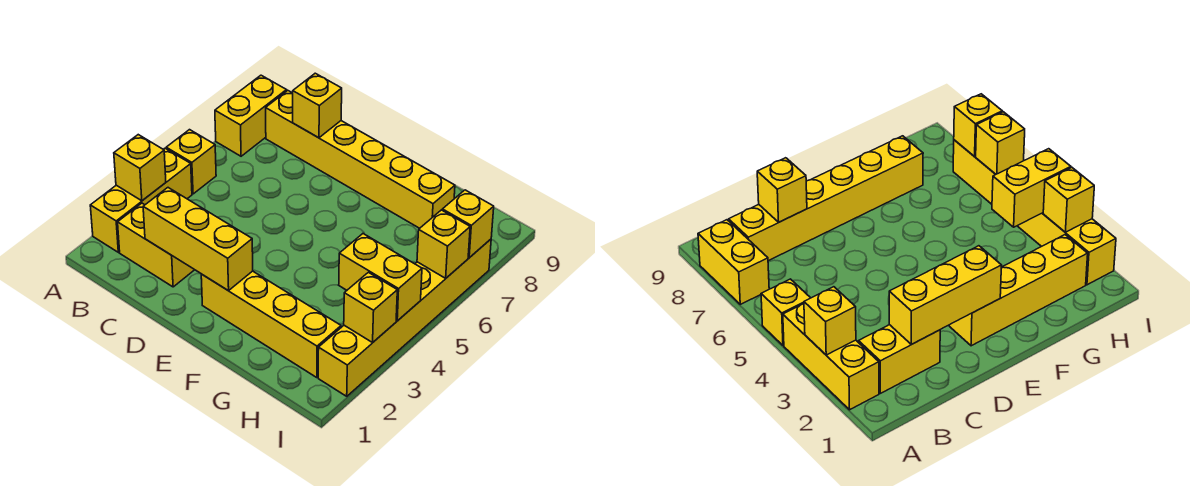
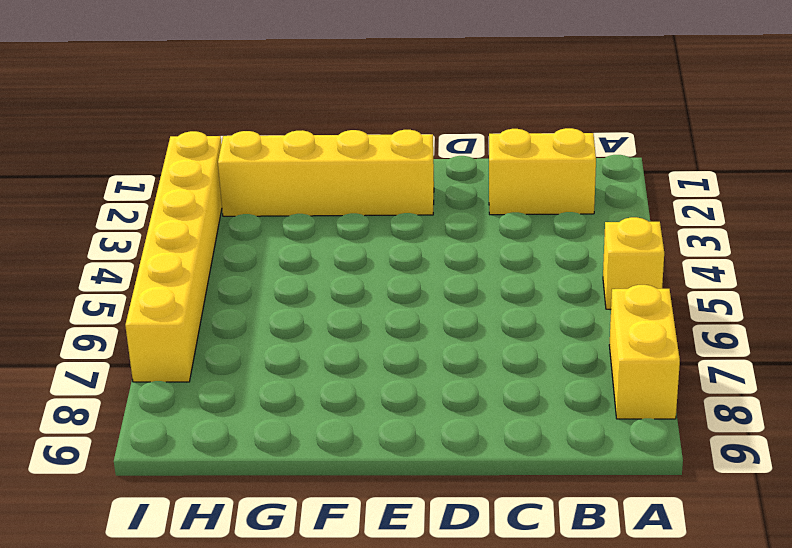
none -> yellow 1x3 brick [90,148,192,252]
none -> yellow 1x6 brick [266,91,455,228]
none -> yellow 1x1 brick [114,135,166,201]

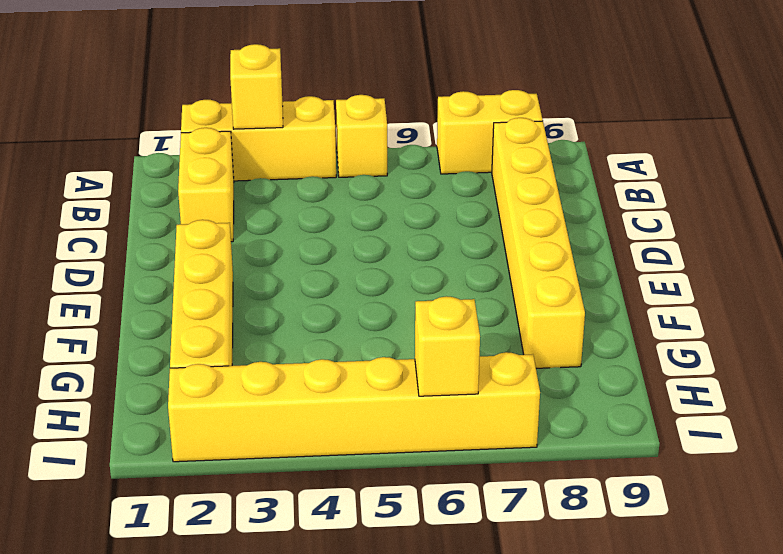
none -> yellow 1x3 brick [143,188,253,291]
none -> yellow 1x1 brick [293,73,342,138]
none -> yellow 1x2 brick [339,234,422,321]

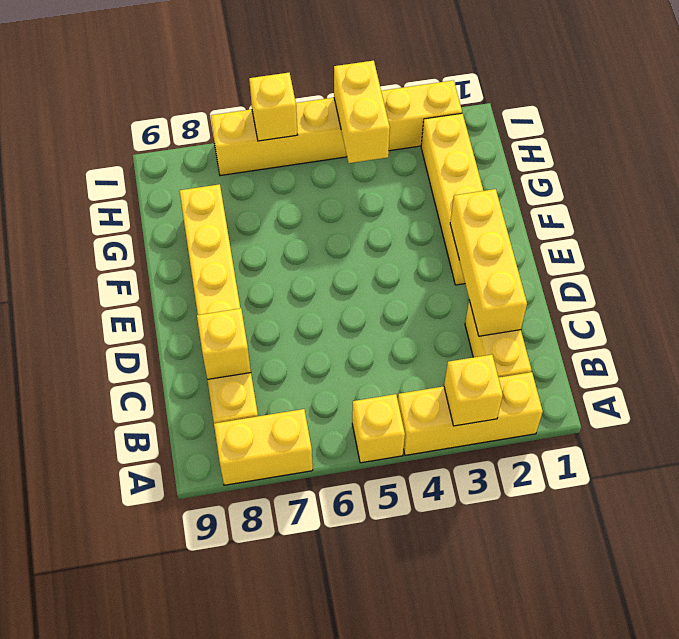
none -> yellow 1x1 brick [344,272,397,343]
none -> yellow 1x1 brick [442,190,494,258]

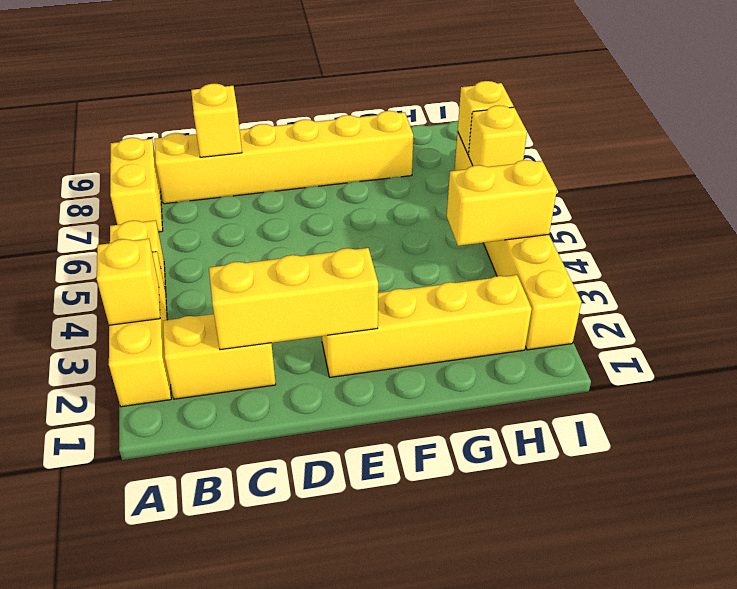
none -> yellow 1x1 brick [344,272,397,343]

